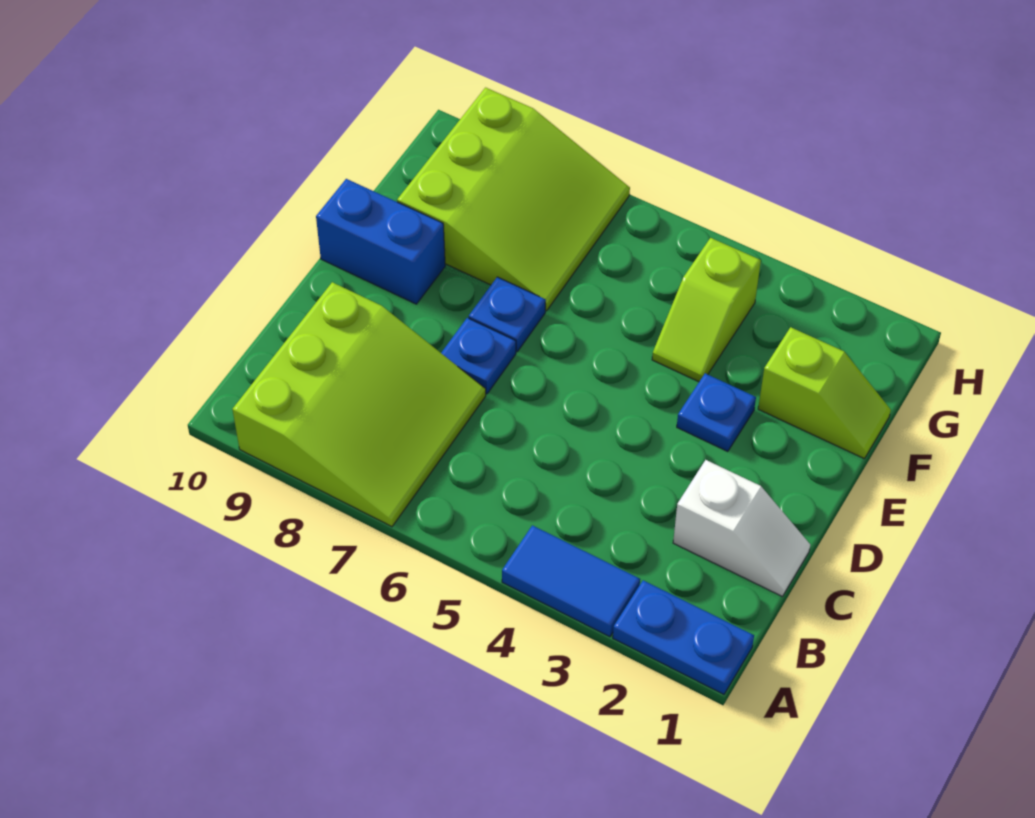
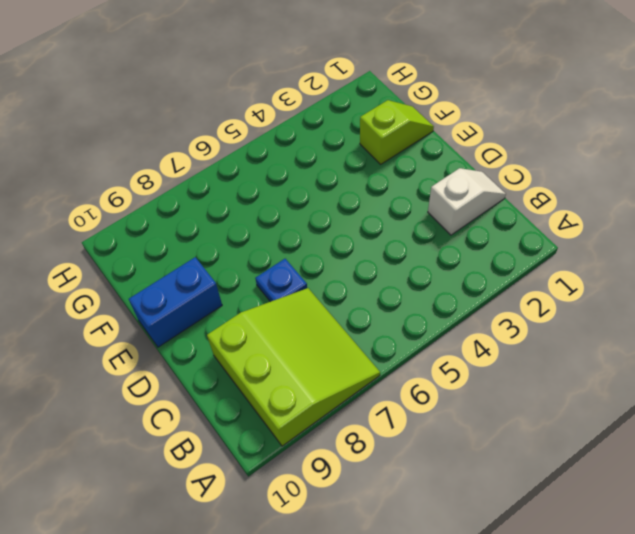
none -> blue 1x2 plate [613,580,754,694]
none -> blue 1x2 tile [502,525,640,637]

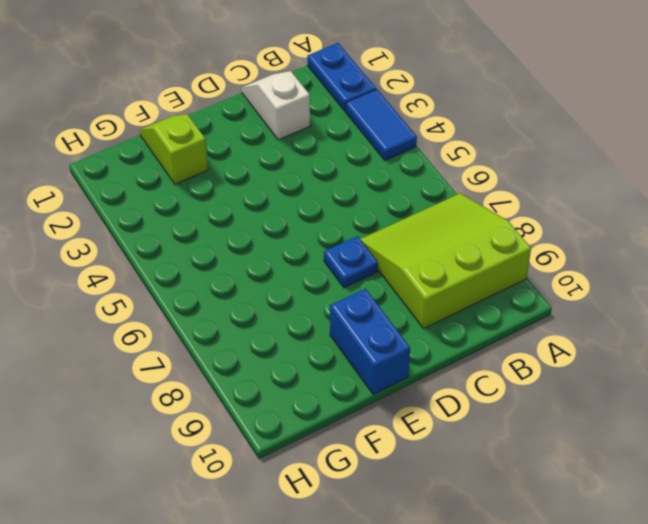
none -> blue 1x1 plate [677,373,756,451]
none -> blue 1x1 plate [469,277,546,352]

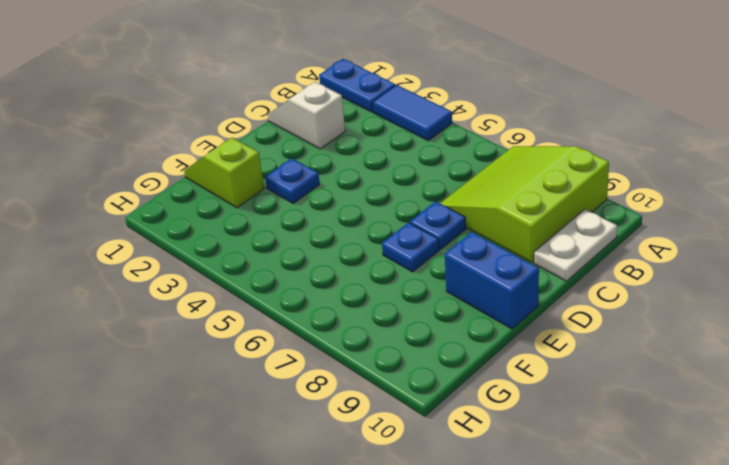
white 1x2 plate [534,209,617,281] -> none
none -> lime 1x2 slope [652,238,761,382]
none -> lime 3x3 slope [397,88,630,311]

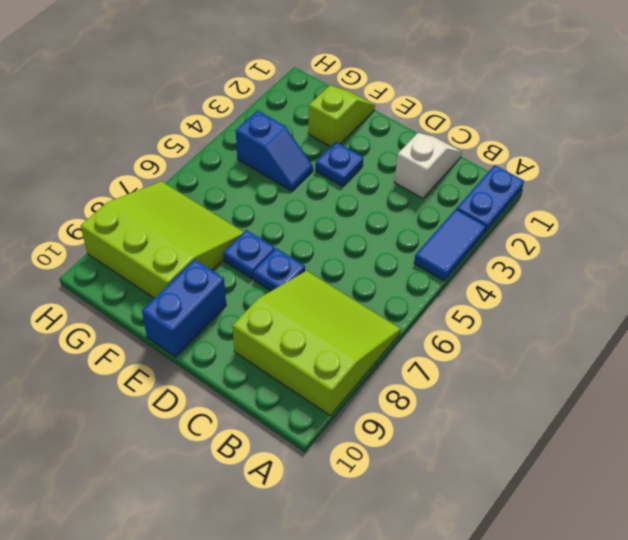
blue 1x2 slope [236,110,313,191] -> lime 1x2 slope [652,238,761,382]

